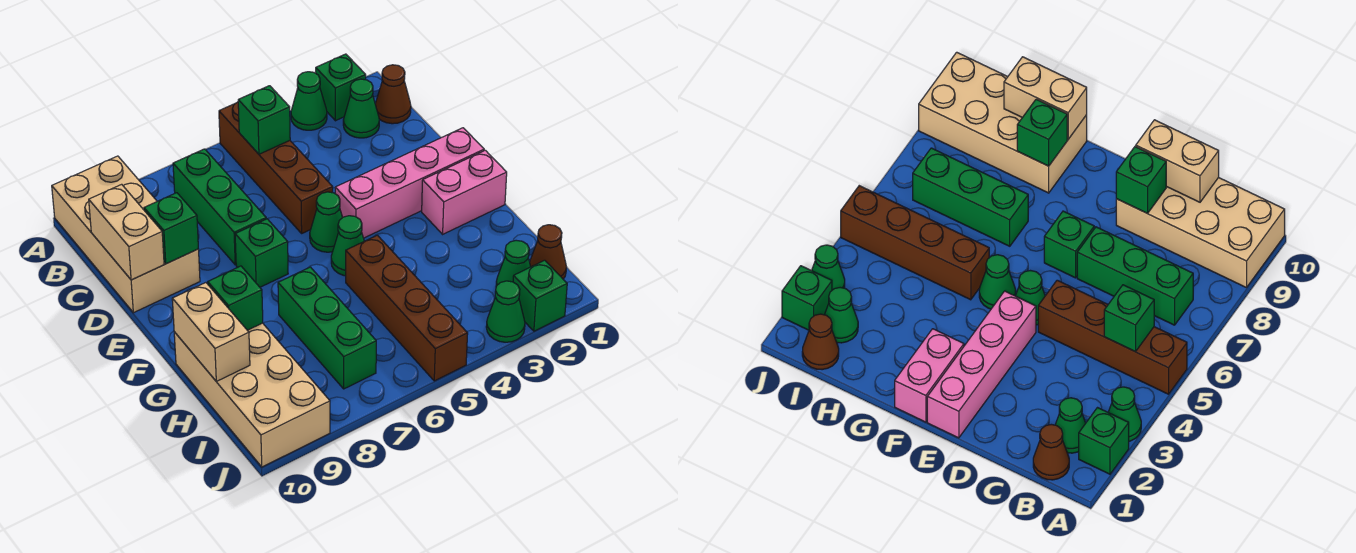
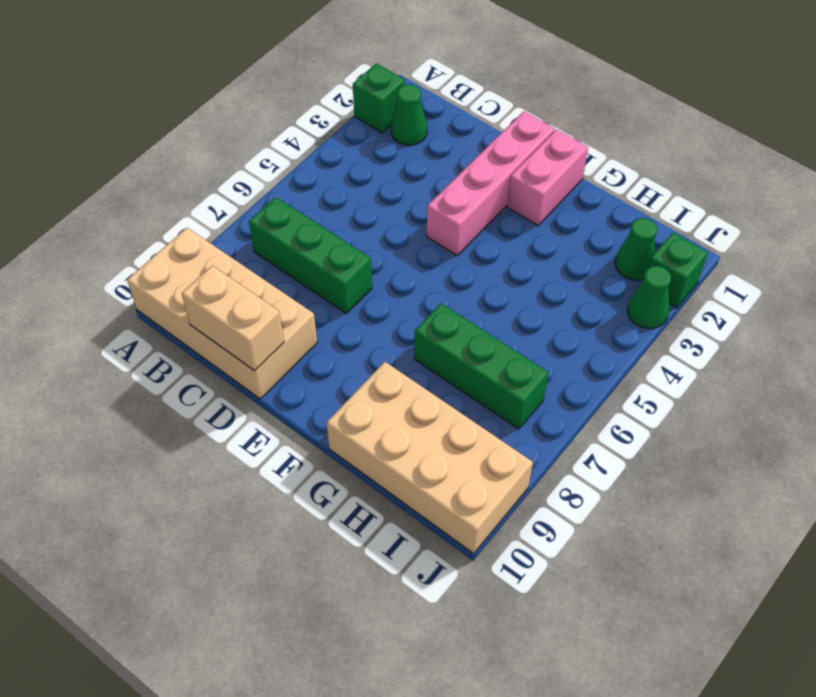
none -> green 1x1 cone [291,72,327,130]
none -> brown 1x4 brick [219,102,333,233]
none -> brown 1x1 cone [375,65,411,124]

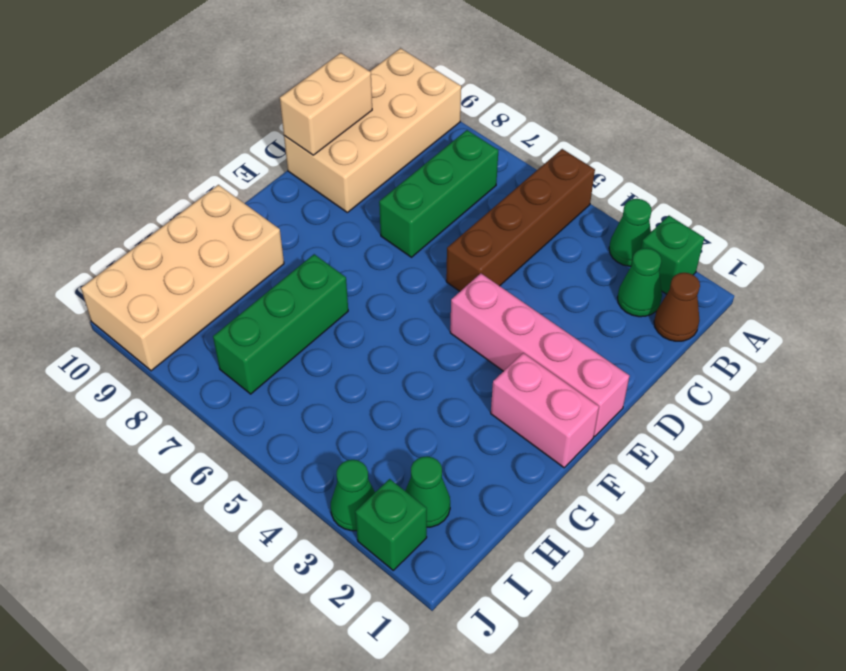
none -> green 1x1 cone [310,192,343,252]
none -> green 1x1 brick [235,219,288,287]
none -> green 1x1 cone [331,216,364,276]

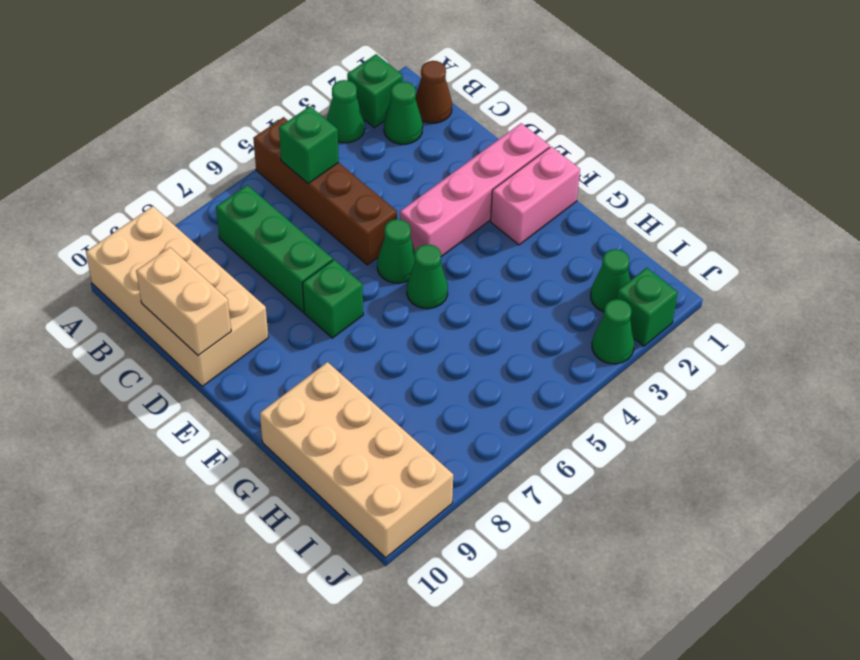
none -> brown 1x4 brick [346,235,468,381]
none -> green 1x3 brick [278,267,376,389]
none -> brown 1x1 cone [530,225,566,279]

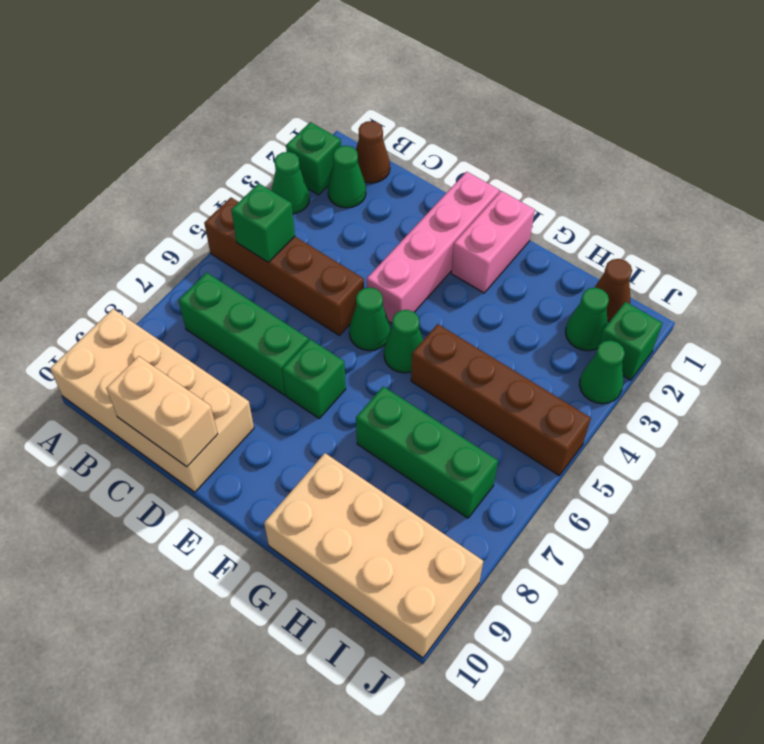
none -> green 1x1 brick [144,193,198,264]
none -> green 1x1 brick [208,266,263,330]
none -> tan 1x2 brick [172,283,250,381]

